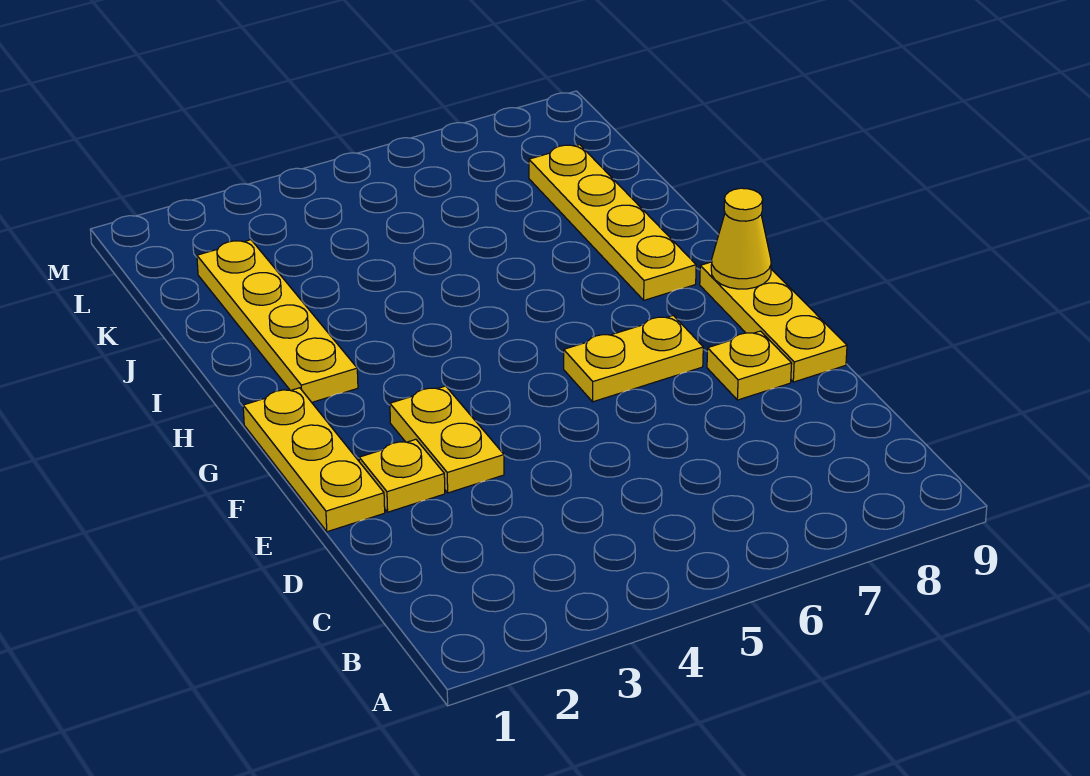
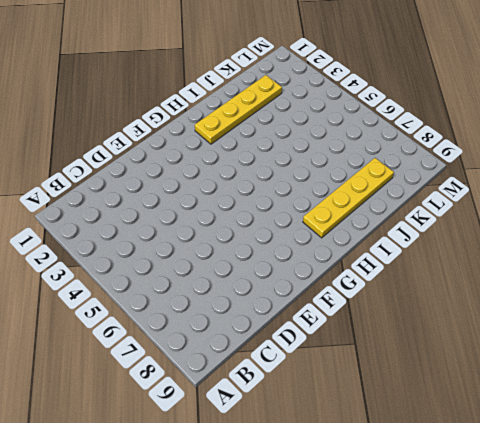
none -> yellow 1x3 plate [243,388,385,532]
none -> yellow 1x1 plate [359,439,445,512]

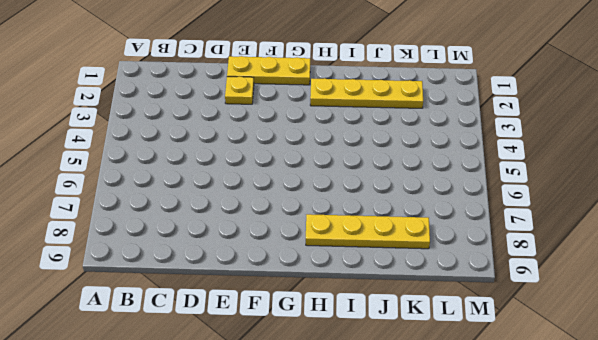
none -> yellow 1x2 plate [390,386,504,493]
none -> yellow 1x1 plate [707,331,792,400]

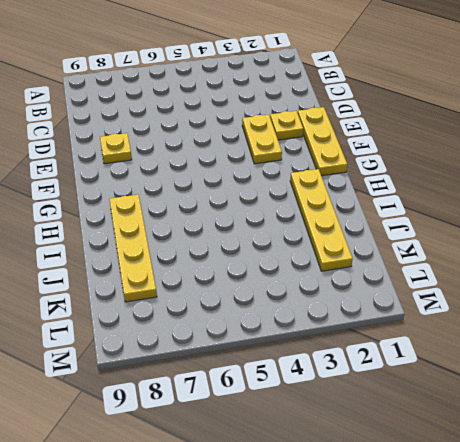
none -> yellow 1x3 plate [700,262,847,382]
none -> yellow 1x2 plate [564,316,703,402]

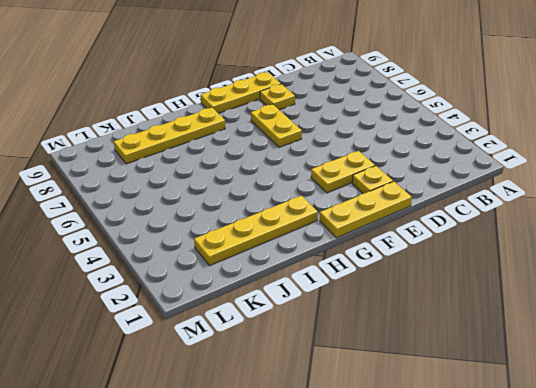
none -> yellow 1x1 cone [711,188,771,289]

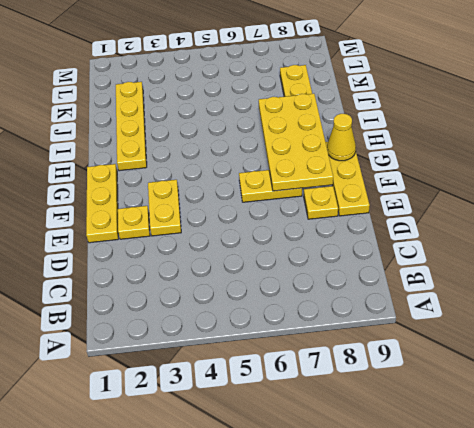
yellow 2x4 plate [259,94,333,191] -> none

